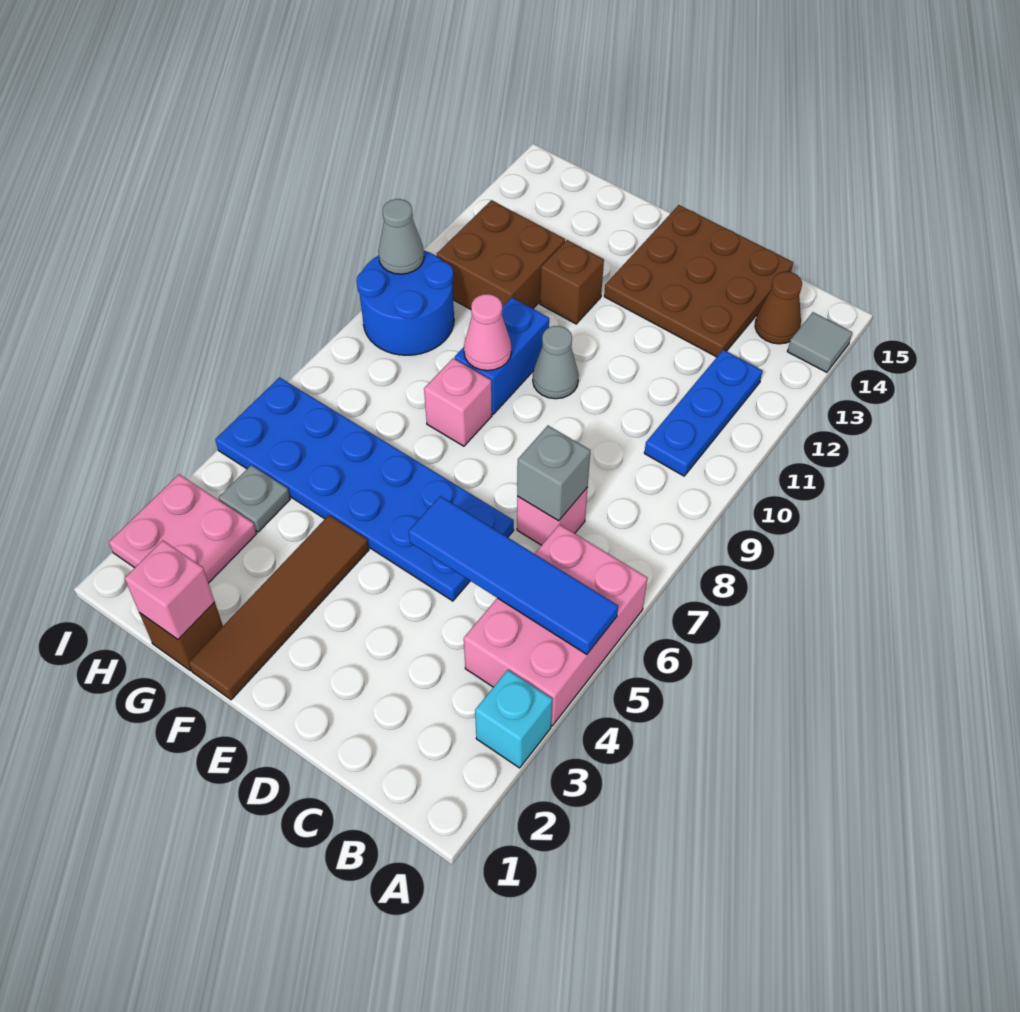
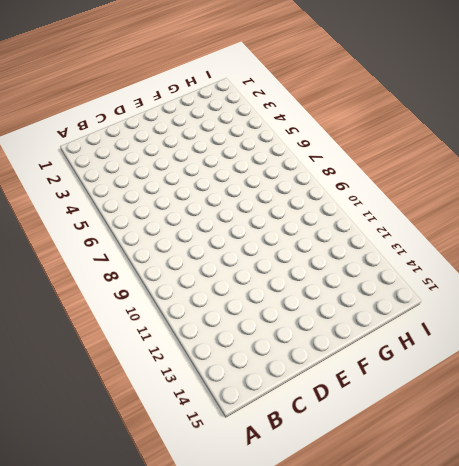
none -> cyan 1x1 brick [475,670,552,768]
none -> pink 2x3 brick [464,525,647,726]
none -> grey 1x1 tile [787,312,852,372]

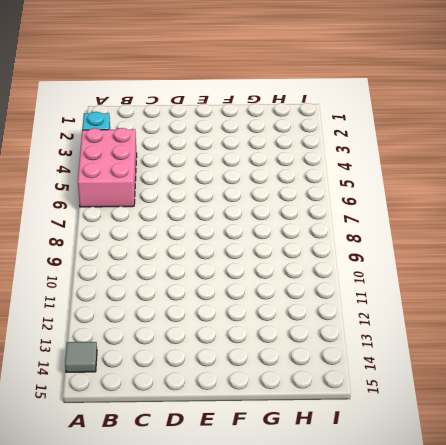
none -> blue 1x3 plate [644,350,762,476]
none -> brown 1x1 cone [755,272,802,344]
none -> pink 1x1 brick [517,487,588,545]

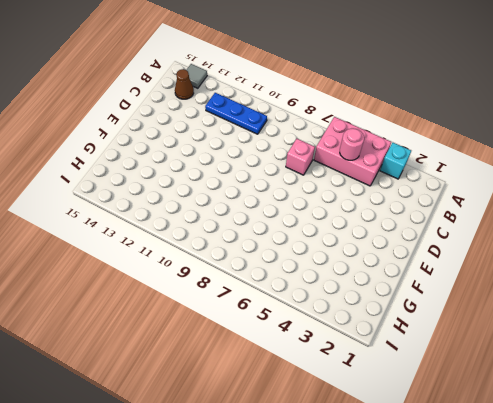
pink 1x1 round brick [340,128,364,160] -> blue 1x4 tile [408,496,618,654]
none -> brown 3x3 plate [604,205,793,357]
none -> blue 2x6 plate [215,377,514,601]
none -> grey 1x1 cone [533,326,579,399]

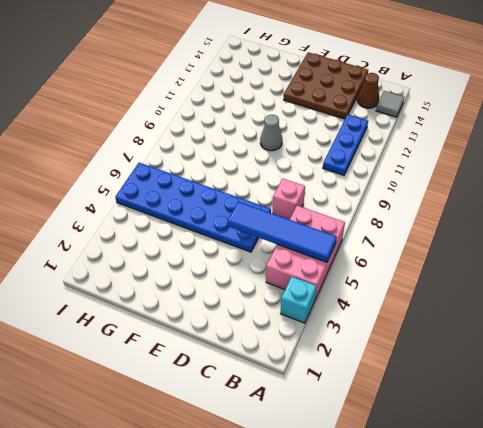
none -> brown 1x4 tile [189,515,369,700]
none -> pink 1x1 brick [424,358,492,446]
none -> blue 1x2 brick [455,297,549,414]

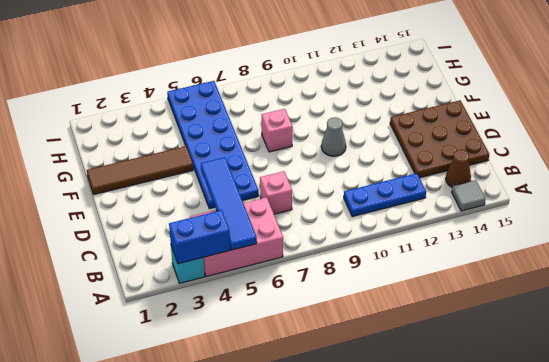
blue 1x2 brick [169,210,230,264] -> blue 1x2 brick moved to [455,297,549,414]
none -> brown 1x1 brick [540,240,604,324]
none -> brown 1x1 brick [140,602,223,671]
none -> brown 2x2 brick [437,200,565,309]

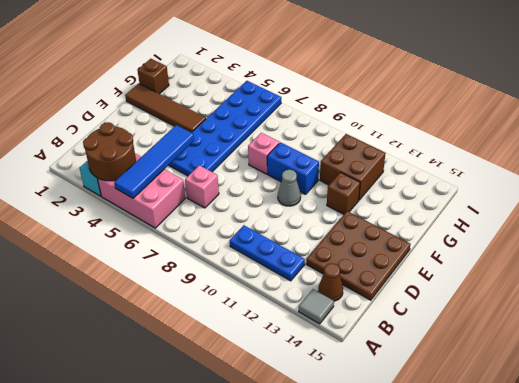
brown 2x2 round brick [83,122,136,181] -> none
none -> pink 2x2 plate [109,474,256,583]
none -> grey 1x1 plate [219,465,290,532]
none -> blue 2x2 round brick [356,251,454,355]

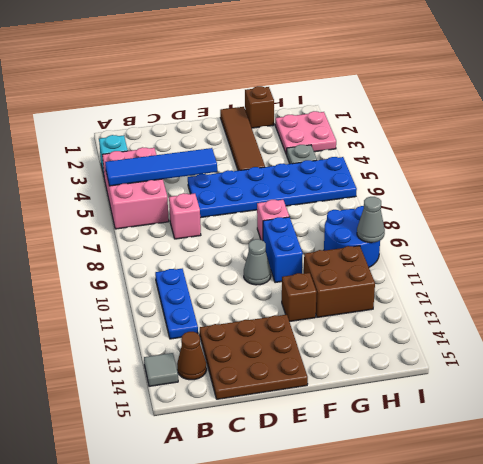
none -> grey 1x1 brick [517,426,591,521]
none -> pink 1x1 cone [464,294,511,371]
none -> pink 1x1 brick [125,540,215,639]

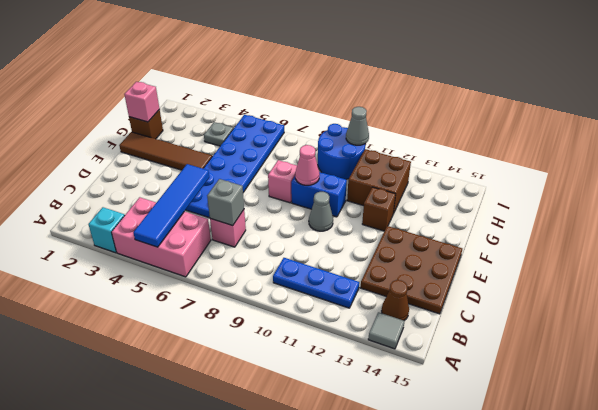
none -> pink 2x2 plate [109,474,256,583]

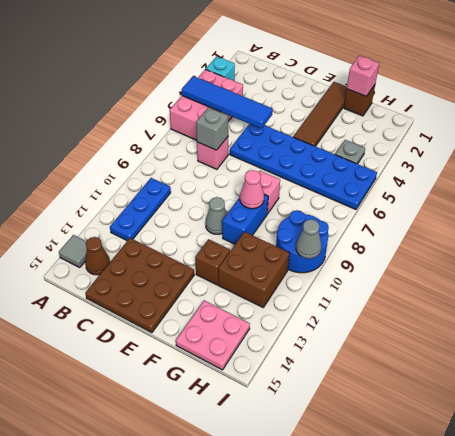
pink 2x2 plate [176,301,250,370] -> pink 2x2 plate moved to [109,474,256,583]

